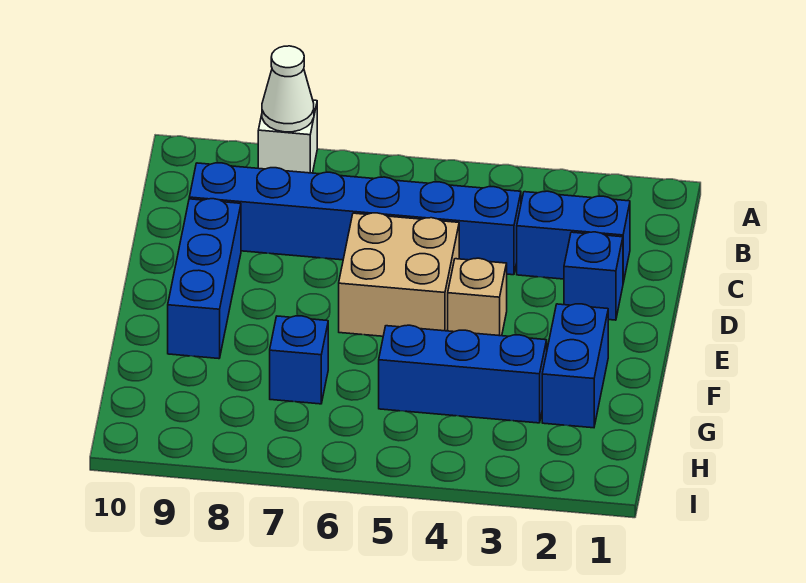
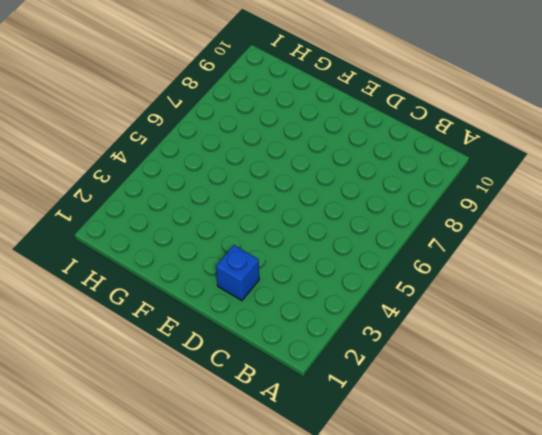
none -> white 1x1 brick [258,100,317,173]
none -> blue 1x2 brick [517,191,630,283]

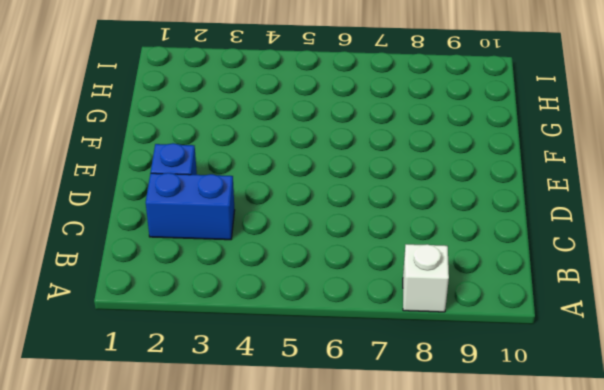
none -> blue 1x6 brick [189,163,521,275]
none -> tan 2x2 brick [339,213,459,336]

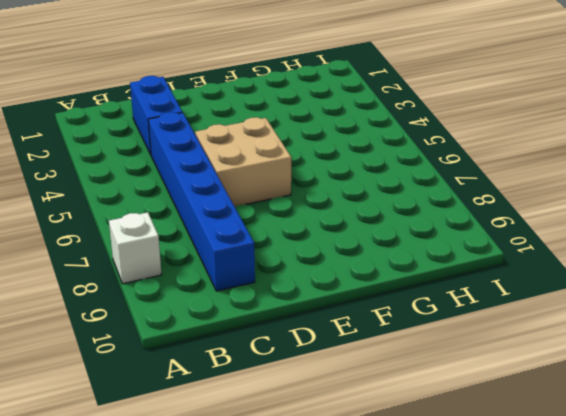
none -> blue 1x1 brick [564,232,623,320]
none -> blue 1x3 brick [168,199,241,359]

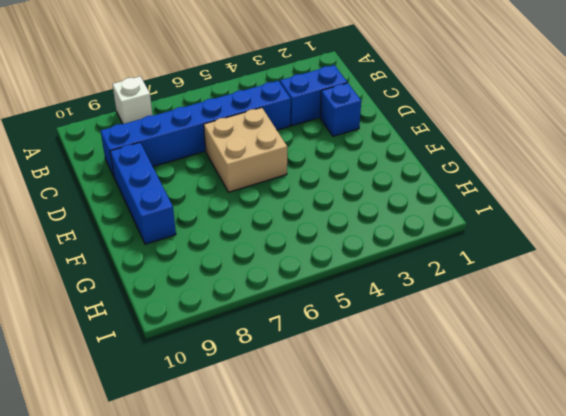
none -> tan 1x1 brick [448,258,507,336]
none -> blue 1x2 brick [542,304,608,428]

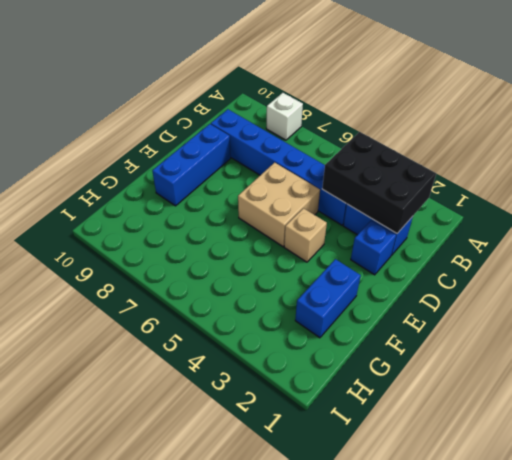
black 2x3 brick [322,132,436,233] -> none
none -> blue 1x3 brick [379,325,547,423]
none -> blue 1x1 brick [270,316,328,404]

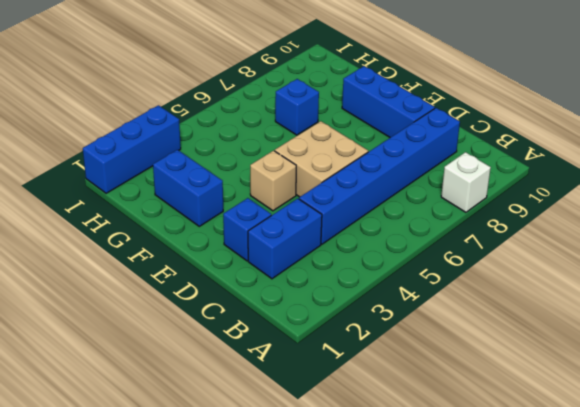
blue 1x3 brick [83,105,181,193] -> blue 1x3 brick moved to [379,325,547,423]
none -> white 1x1 cone [262,46,314,132]

